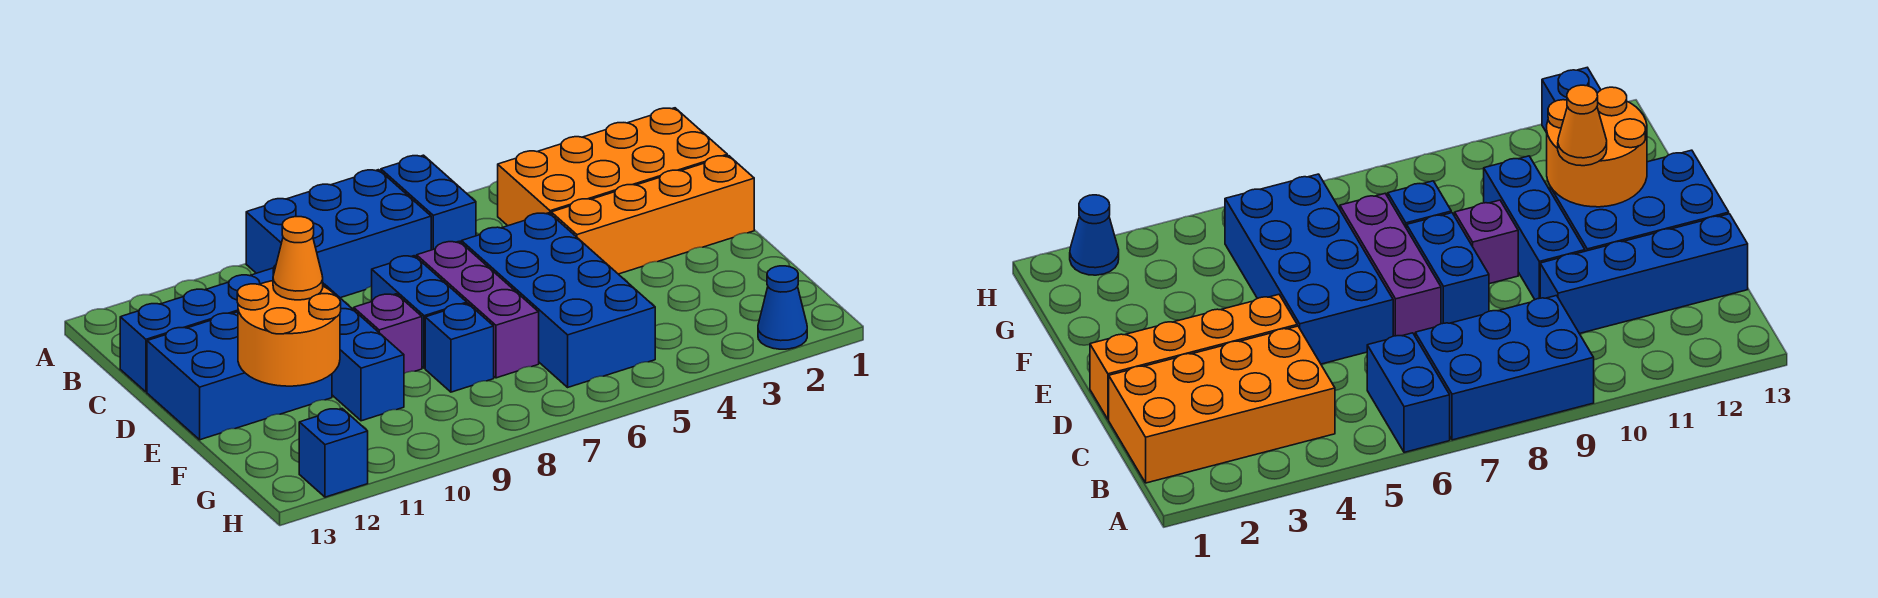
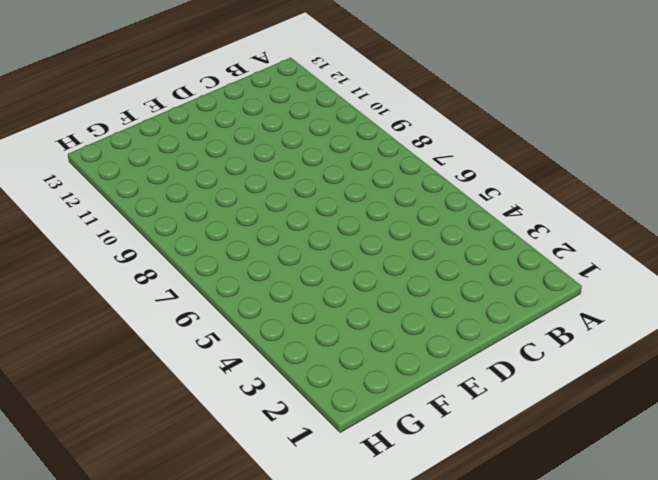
none -> blue 1x2 brick [381,155,476,250]
none -> blue 2x3 brick [246,170,431,298]
none -> orange 2x4 brick [498,108,727,226]

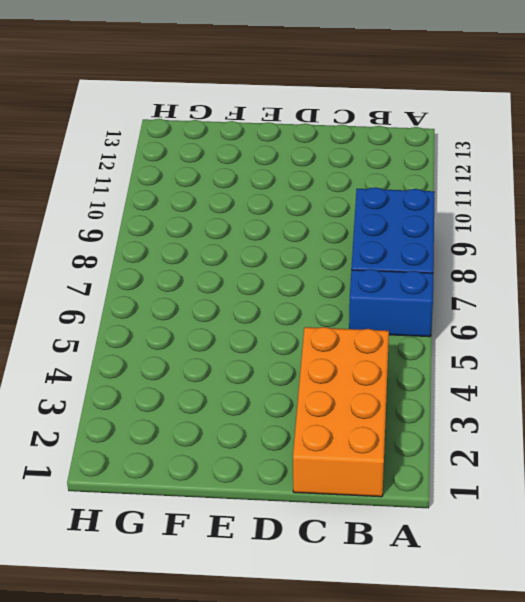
none -> blue 1x4 brick [120,265,276,392]
none -> orange 1x4 brick [551,156,754,274]
none -> blue 2x4 brick [461,213,655,387]

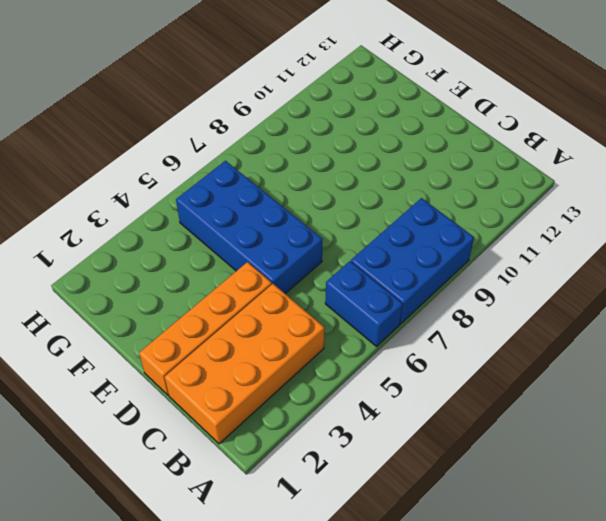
none -> blue 1x4 brick [120,265,276,392]
none -> purple 1x3 brick [417,241,539,378]
none -> blue 1x2 brick [372,256,467,368]

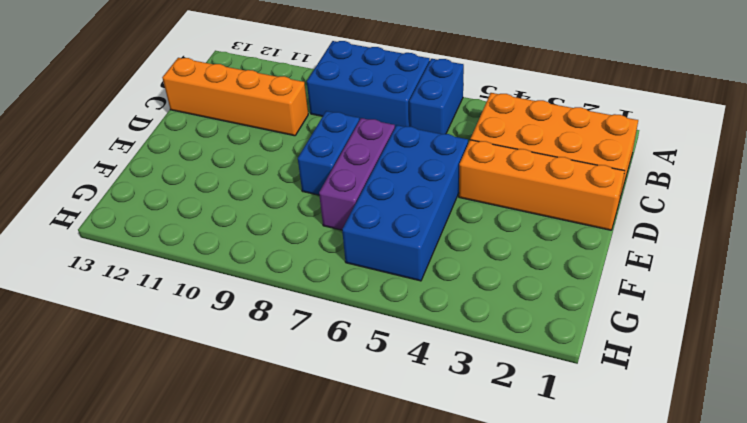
orange 1x4 brick [162,58,308,136] -> blue 1x4 brick [120,265,276,392]
none -> blue 1x3 brick [323,284,404,421]
none -> blue 2x3 brick [147,312,332,440]
none -> purple 1x1 brick [354,294,422,373]

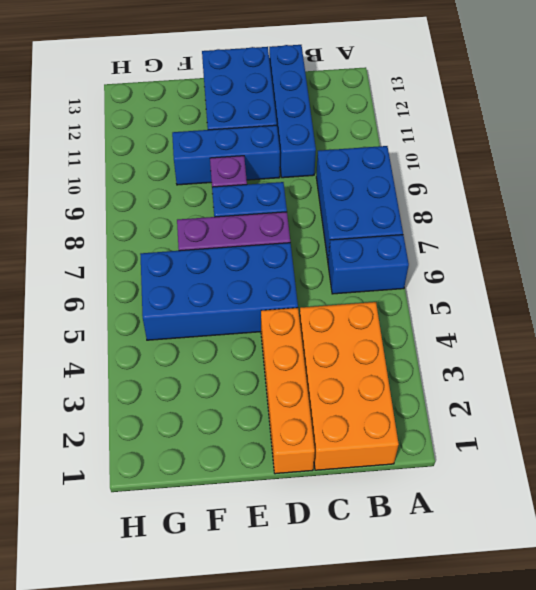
none -> blue 1x1 brick [425,304,494,392]
none -> blue 1x1 cone [758,266,807,349]
none -> blue 1x1 brick [299,409,368,497]

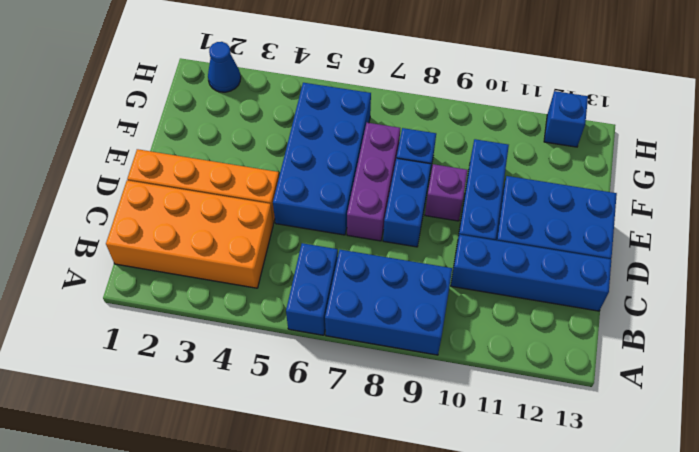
none -> orange 2x2 round brick [237,281,341,386]
none -> orange 1x1 cone [273,217,323,300]

